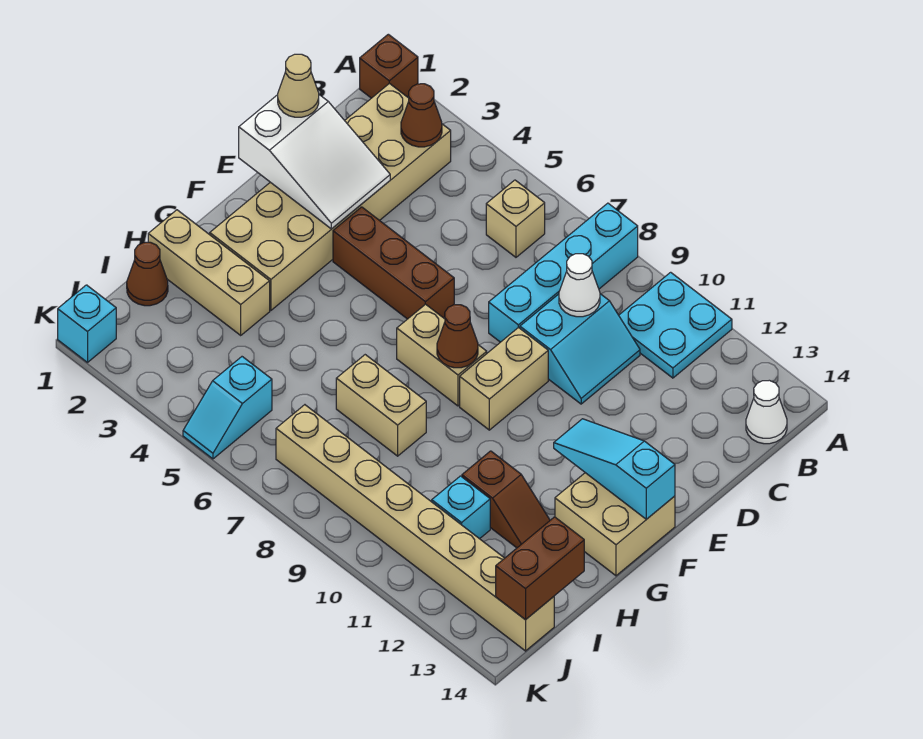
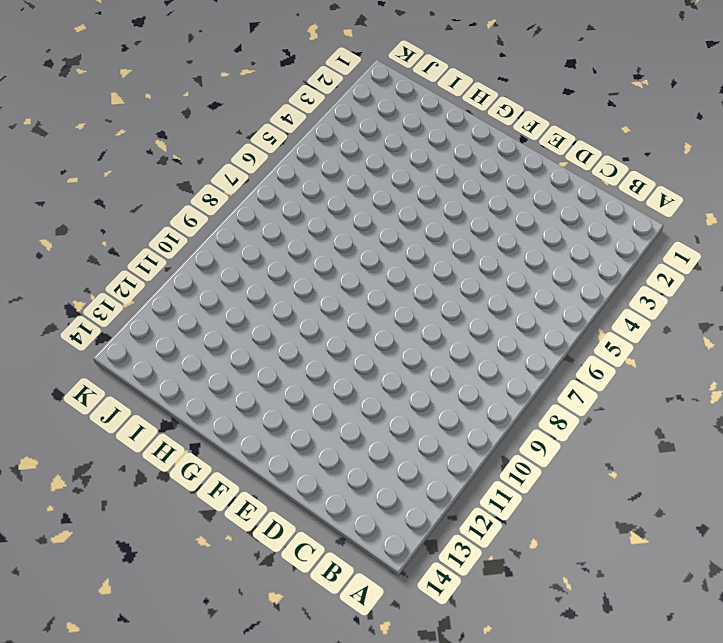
none -> brown 1x1 brick [360,34,418,98]
none -> cyan 1x4 brick [489,203,638,342]
none -> cyan 2x2 plate [619,272,732,378]

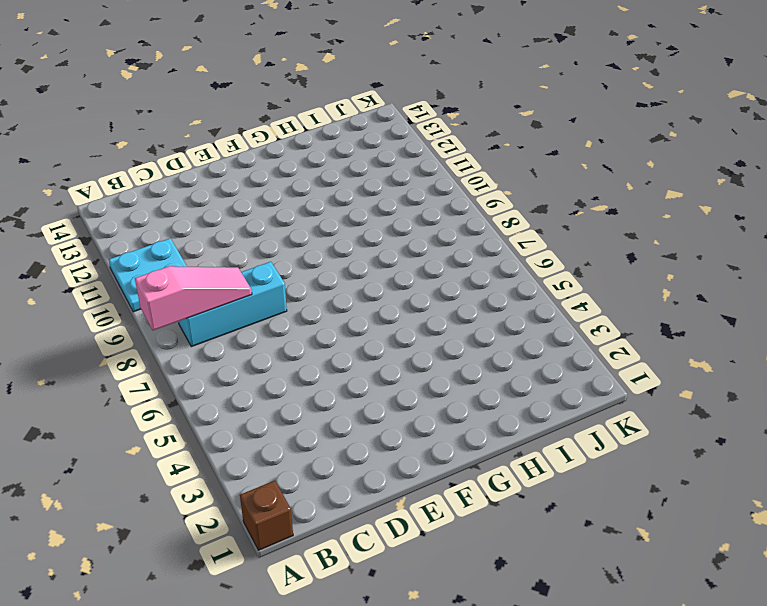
pink 1x3 slope [135,266,252,330] -> none
cyan 1x3 brick [178,262,287,347] -> cyan 1x4 brick [489,203,638,342]
none -> tan 2x6 brick [210,83,451,310]
none -> tan 1x1 brick [486,180,545,257]
none -> white 1x1 cone [746,380,787,444]

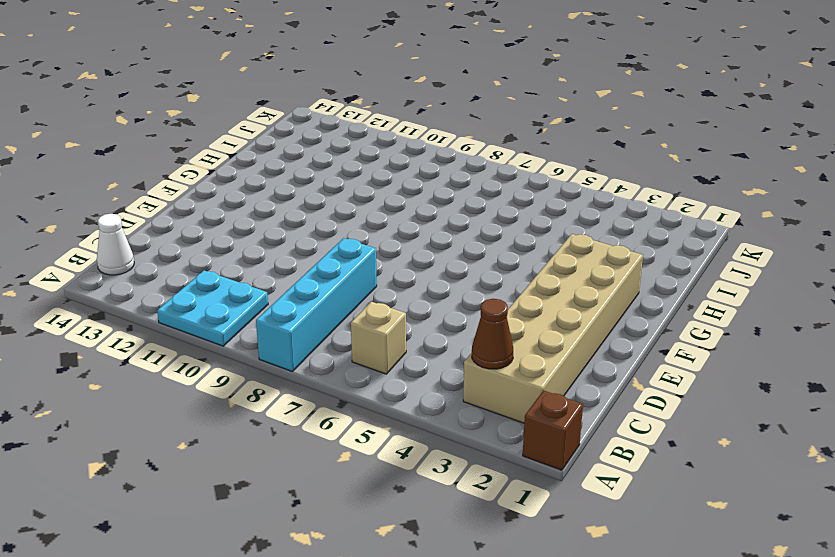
none -> cyan 2x2 slope [520,294,640,404]
none -> brown 1x3 brick [333,207,454,319]
none -> tan 1x2 brick [460,327,548,430]

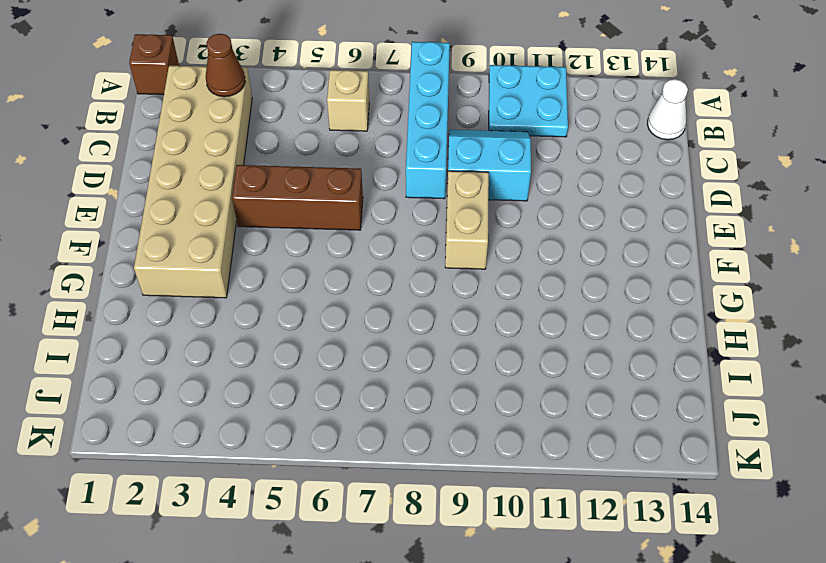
cyan 2x2 slope [447,130,531,201] -> cyan 2x2 slope turned to [520,294,640,404]
none -> tan 1x2 brick [397,304,487,406]
none -> tan 2x2 brick [555,473,675,576]
none -> tan 1x3 brick [148,210,270,335]

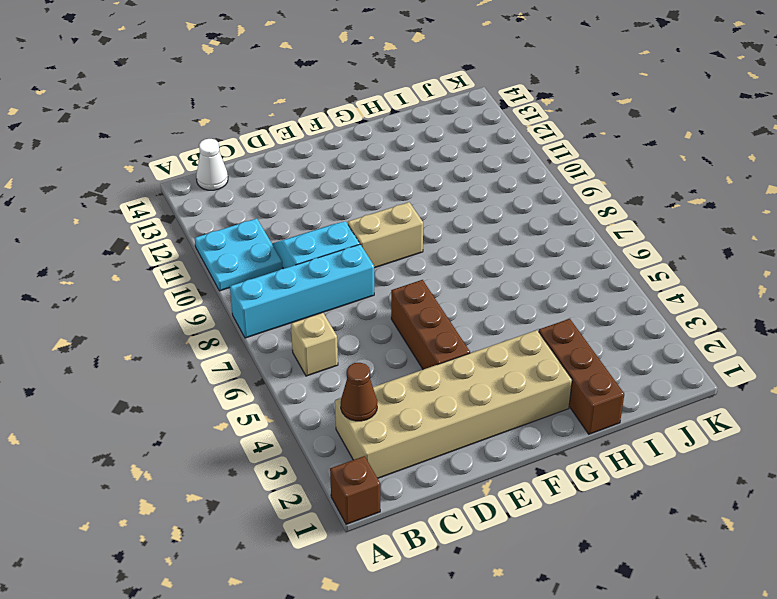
brown 1x3 brick [539,319,624,434] -> tan 1x3 brick [148,210,270,335]
none -> tan 1x2 brick [397,304,487,406]
none -> tan 2x2 brick [555,473,675,576]
none -> tan 1x2 brick [336,355,426,456]

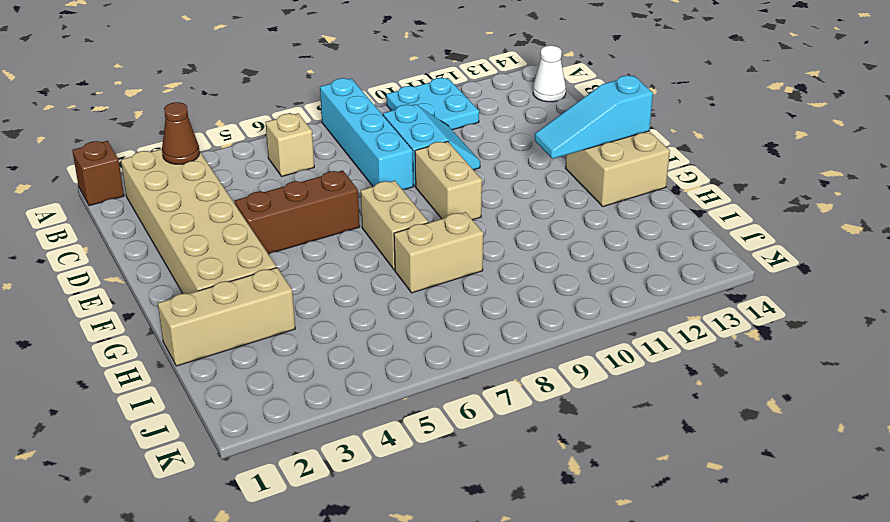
tan 1x2 brick [361,181,428,270] -> tan 1x2 brick turned to [397,304,487,406]
none -> brown 1x2 slope [462,451,550,548]
none -> brown 1x1 cone [127,242,168,306]
none -> cyan 1x1 brick [432,476,490,539]

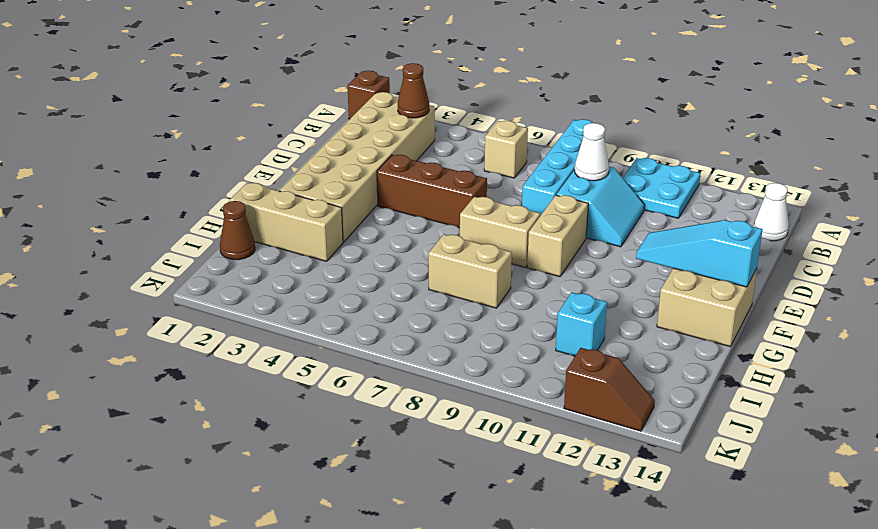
brown 1x2 slope [564,348,655,431] -> brown 1x2 slope moved to [462,451,550,548]
none -> cyan 1x2 slope [183,357,272,459]
none -> tan 1x8 brick [276,405,554,651]
none -> cyan 1x1 brick [58,285,116,362]

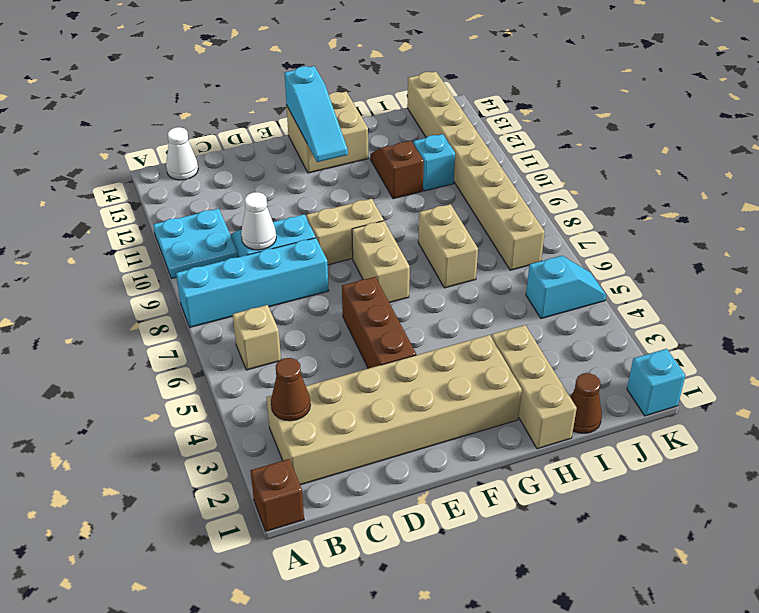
none -> white 2x3 slope [239,95,390,229]
none -> brown 1x1 cone [437,305,478,368]
none -> brown 1x2 brick [496,517,584,620]

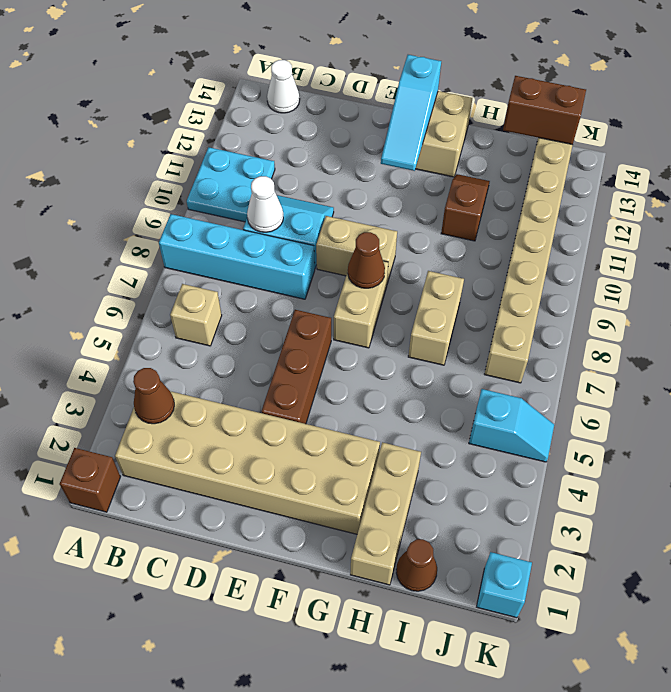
none -> cyan 1x1 brick [432,476,490,539]
none -> white 2x3 slope [239,95,390,229]
none -> tan 1x1 cone [278,54,319,117]

